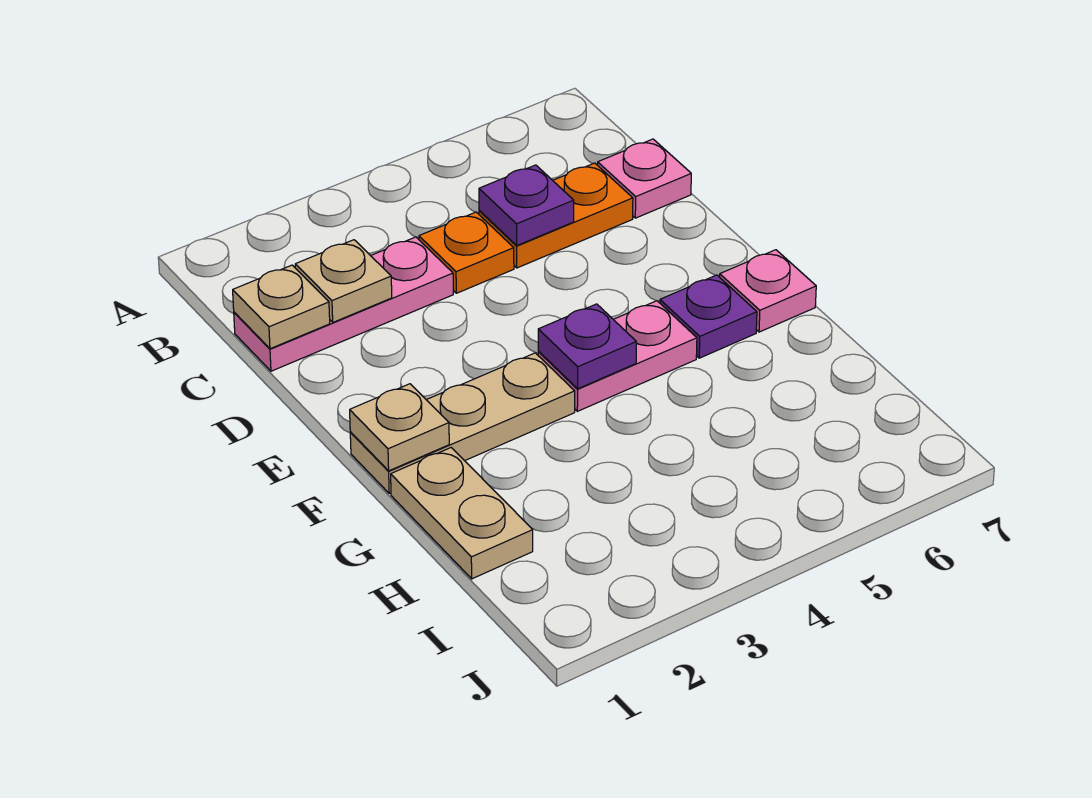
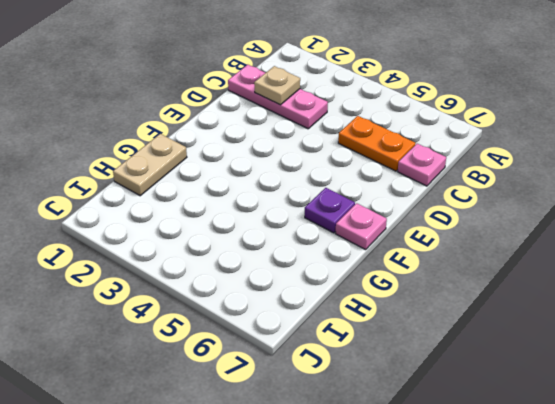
none -> orange 1x1 plate [419,212,514,293]
none -> tan 1x3 plate [350,353,575,493]
none -> pink 1x2 plate [538,301,697,411]

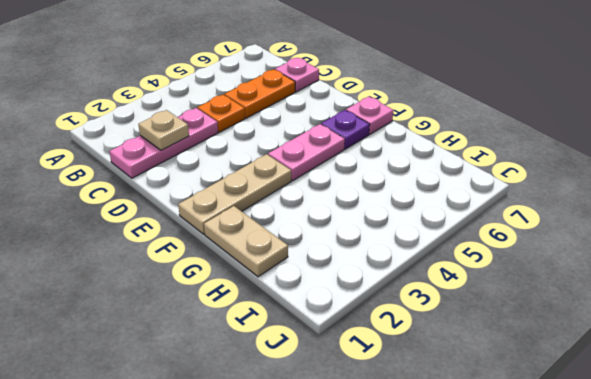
none -> tan 1x1 plate [233,265,330,349]
none -> purple 1x1 plate [479,165,574,245]
none -> tan 1x1 plate [350,384,449,471]

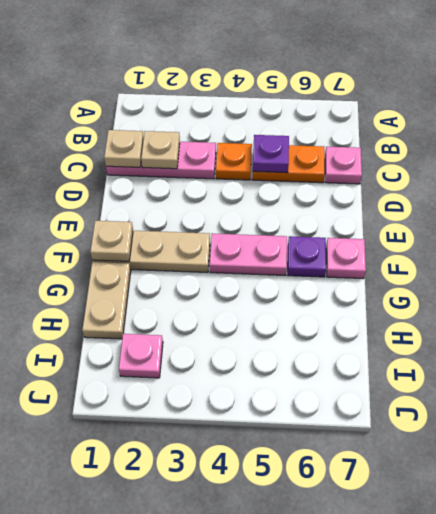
pink 1x1 plate [119,334,163,378] -> none
none -> purple 1x1 plate [538,304,636,389]

